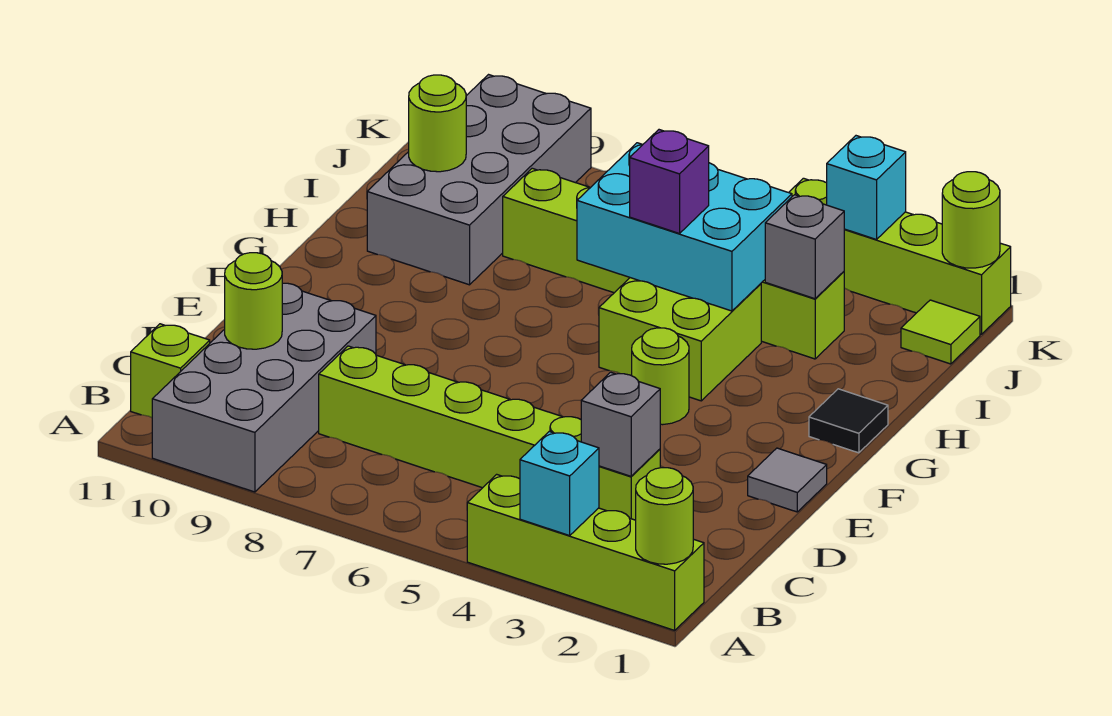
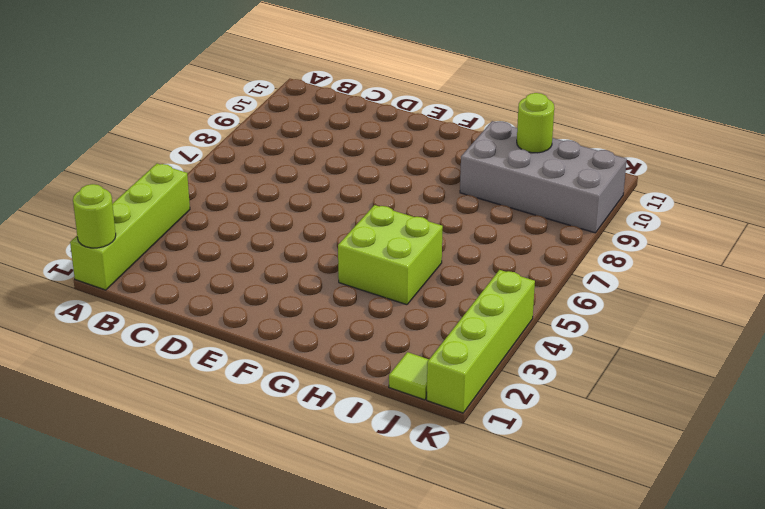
none -> grey 2x4 brick [152,283,376,492]
none -> lime 1x1 brick [131,324,210,418]
none -> lime 1x6 brick [319,346,660,520]

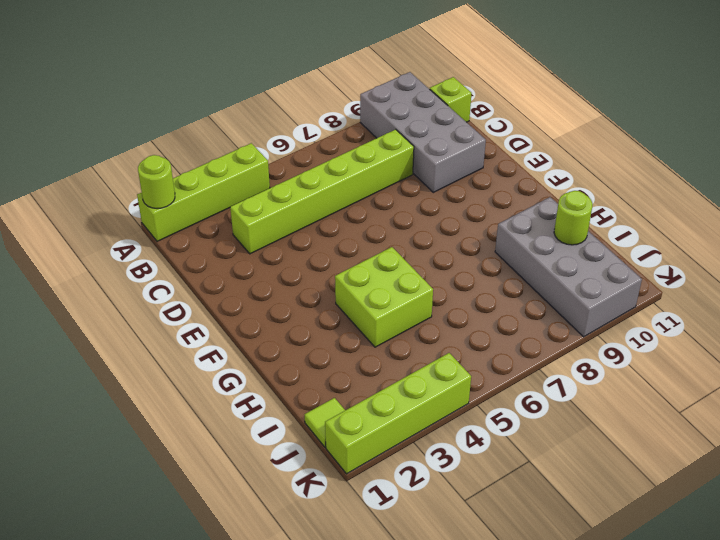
none -> grey 1x1 tile [748,448,827,512]
none -> lime 1x1 round brick [632,328,689,425]
none -> black 1x1 tile [809,389,888,453]

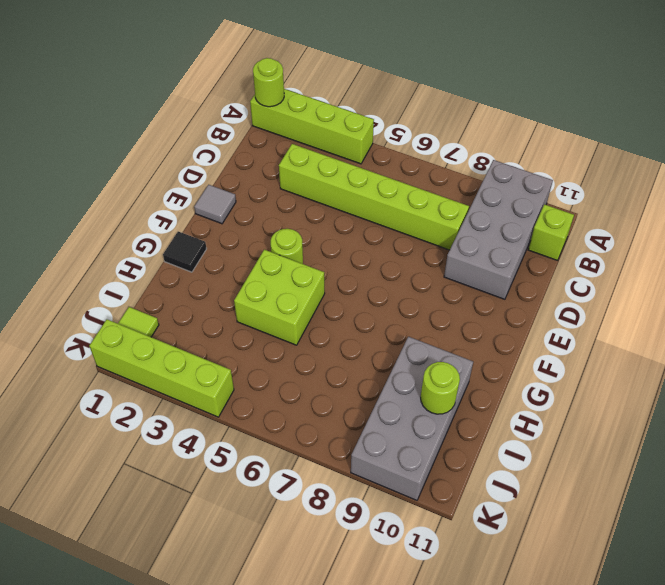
none -> lime 1x6 brick [503,168,844,359]
none -> cyan 1x1 brick [520,432,599,536]
none -> grey 1x1 brick [581,372,660,476]

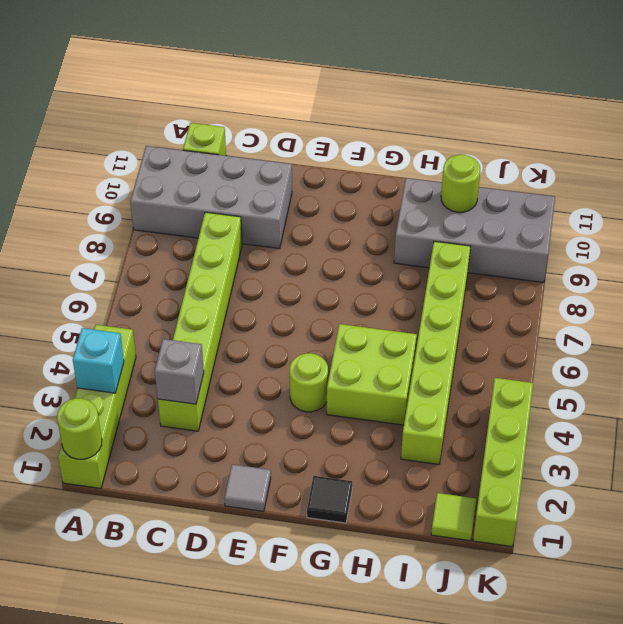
none -> lime 1x1 round brick [225,253,282,349]
none -> cyan 2x3 brick [577,143,792,311]
none -> grey 1x1 brick [765,195,844,299]

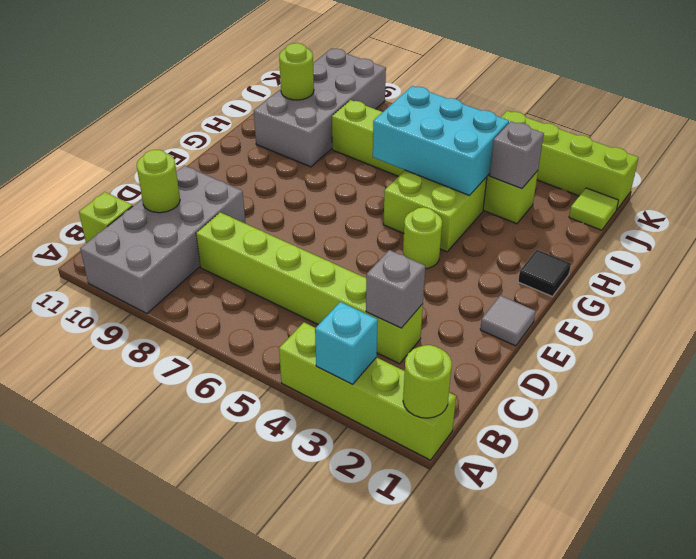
none -> lime 1x1 round brick [942,172,1000,268]
none -> cyan 1x1 brick [827,136,906,240]
none -> purple 1x1 brick [630,130,709,233]

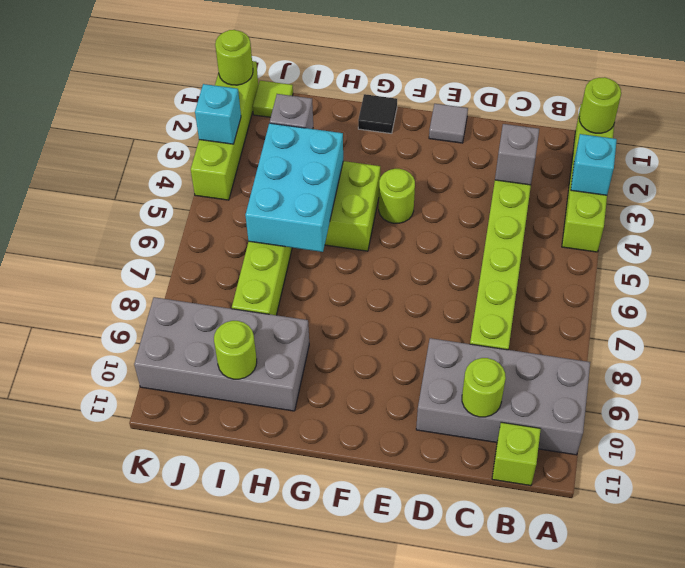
none -> purple 1x1 brick [630,130,709,233]

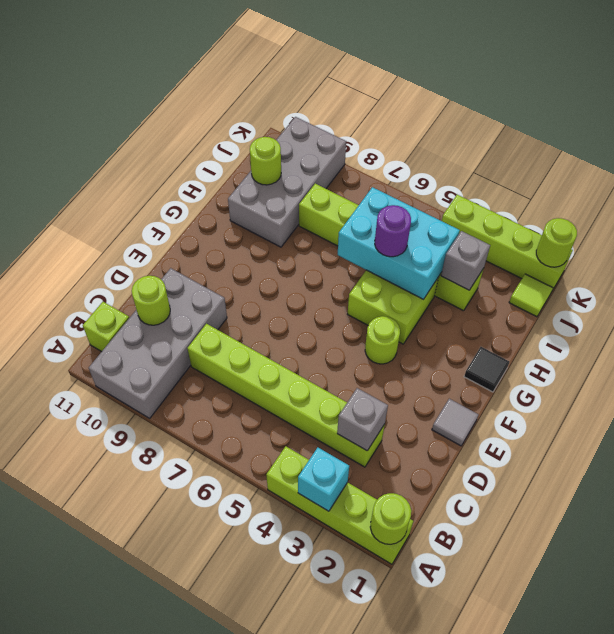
purple 1x1 round brick [375,205,411,257] -> purple 1x1 brick [630,130,709,233]
none -> cyan 1x1 brick [827,136,906,240]

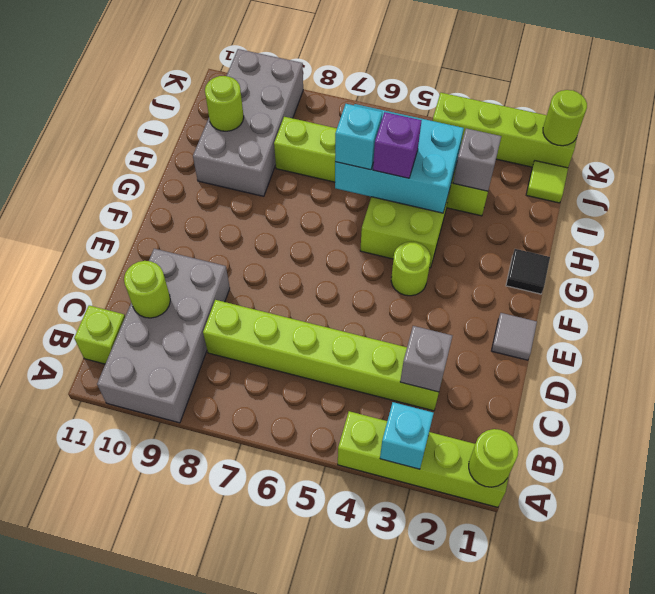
cyan 1x1 brick [335,104,382,170] -> cyan 1x1 brick moved to [827,136,906,240]

